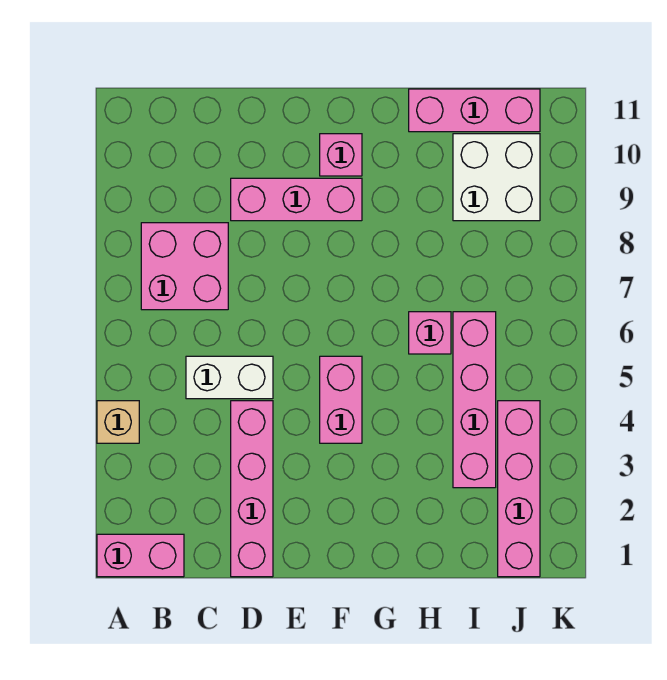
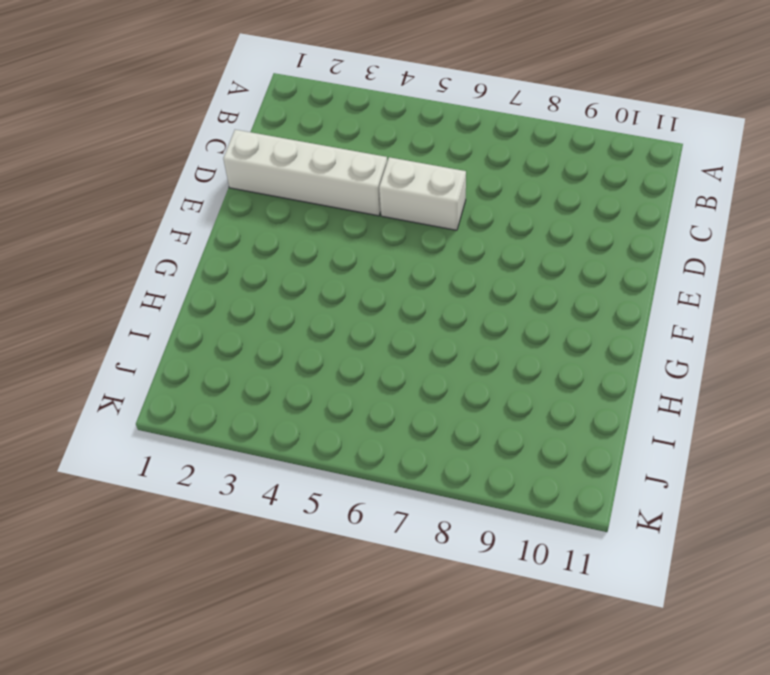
white 1x4 brick [223,130,387,216] -> pink 1x4 brick [231,401,273,577]
white 1x2 brick [379,157,466,230] -> white 1x2 brick turned to [186,356,273,399]
none -> pink 1x2 brick [97,534,184,577]
none -> tan 1x1 brick [97,401,139,443]
none -> pink 2x2 brick [141,223,228,310]

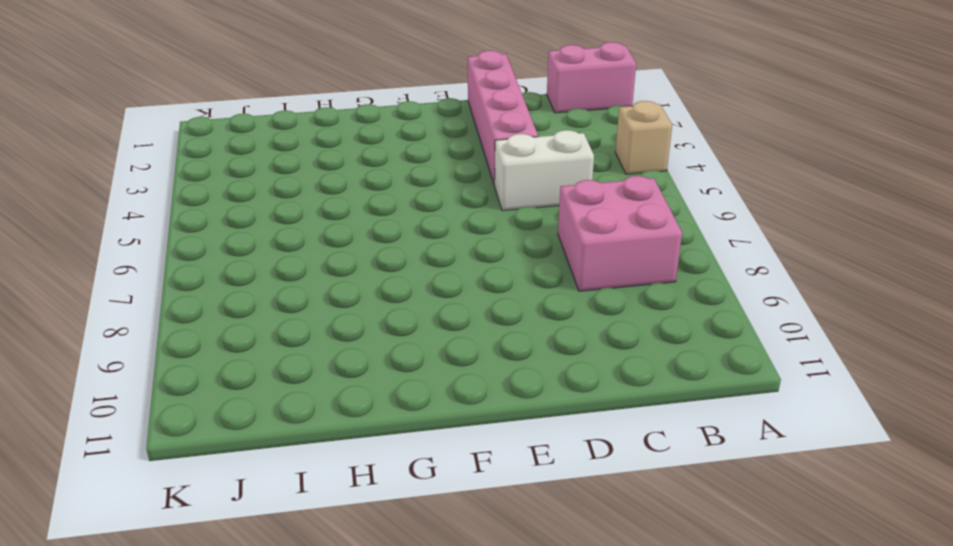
none -> pink 1x3 brick [231,178,362,221]
none -> pink 1x2 brick [320,356,362,443]
none -> pink 1x1 brick [320,134,362,176]

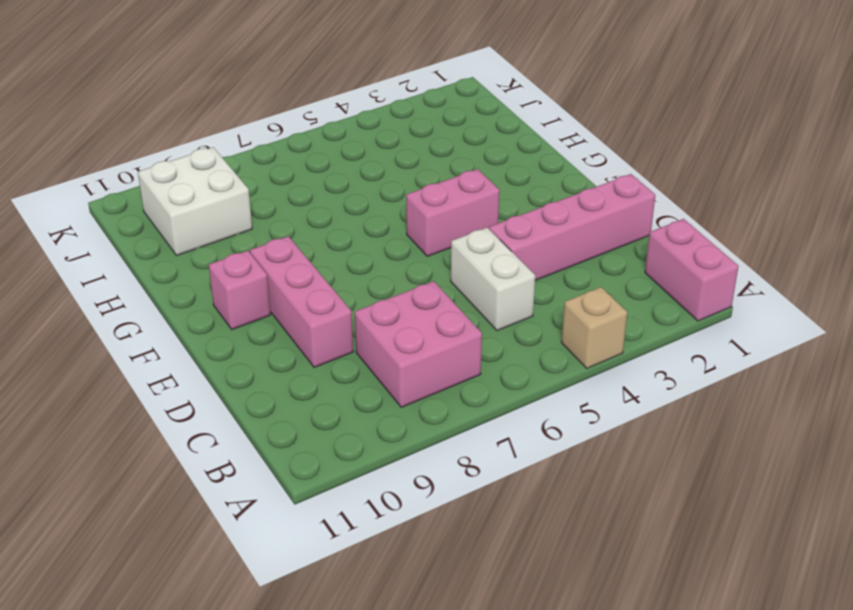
none -> pink 1x1 brick [409,312,451,354]
none -> pink 1x3 brick [409,89,540,132]
none -> pink 1x4 brick [453,312,496,488]

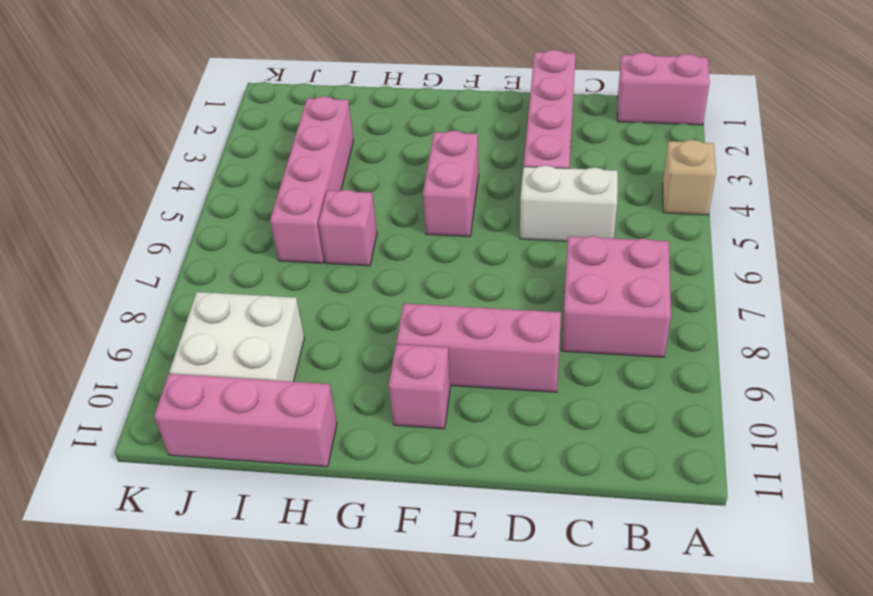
none -> pink 1x4 brick [498,401,540,577]

